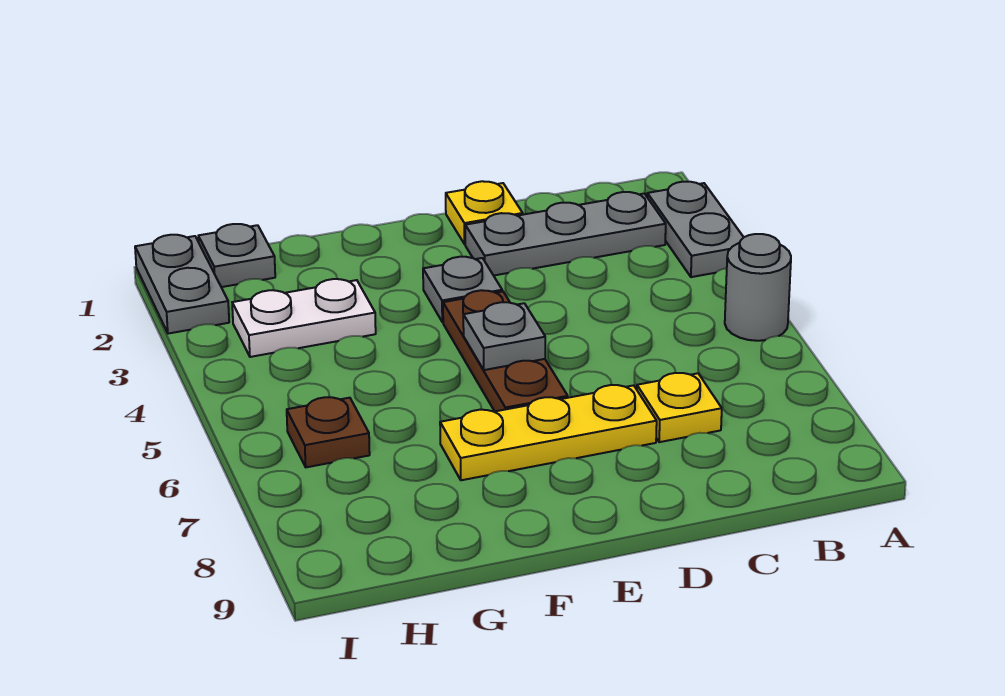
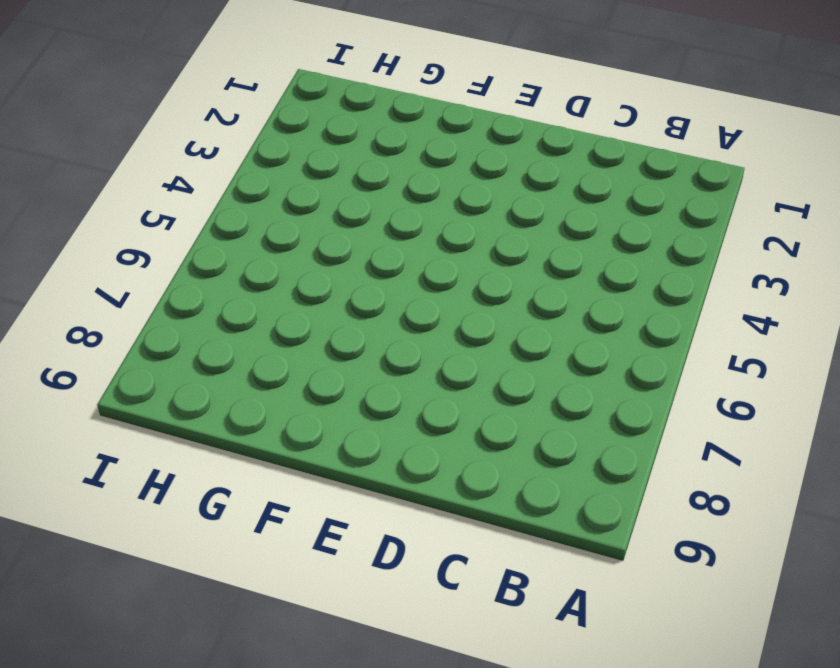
none -> grey 1x2 plate [647,182,744,277]
none -> grey 1x1 round brick [725,234,791,341]
none -> grey 1x3 plate [465,192,666,276]

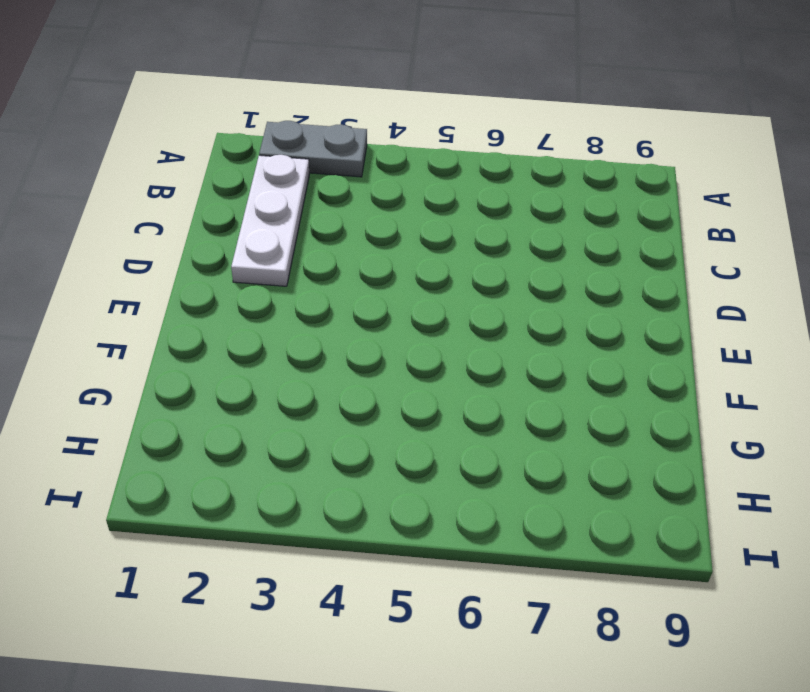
white 1x3 plate [231,155,309,286] -> grey 1x3 plate [465,192,666,276]
none -> grey 1x1 round brick [725,234,791,341]
none -> yellow 1x1 plate [637,373,722,442]
none -> yellow 1x1 plate [446,181,523,244]

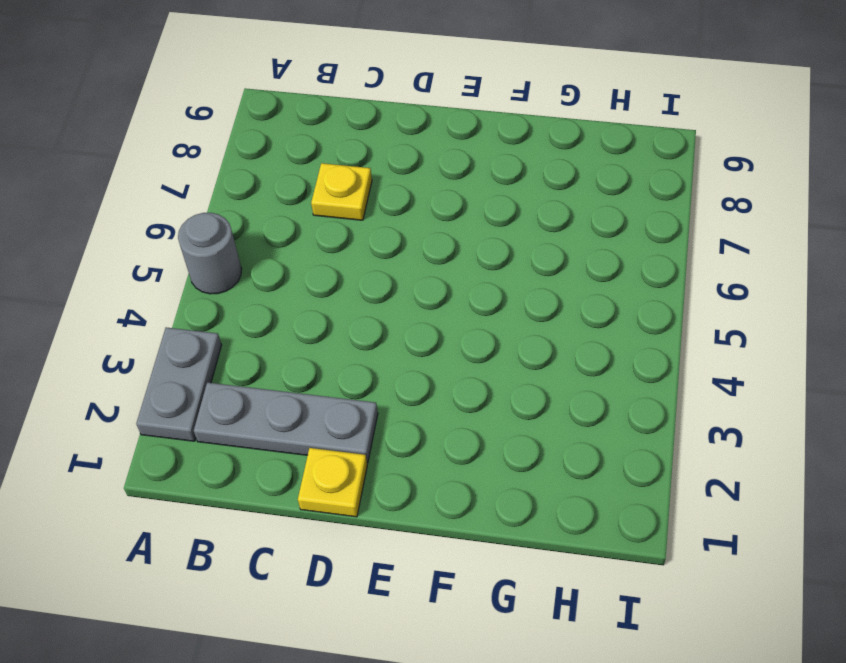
none -> yellow 1x3 plate [440,385,657,480]
none -> grey 1x1 plate [423,257,502,322]
none -> brown 1x3 plate [443,290,568,411]

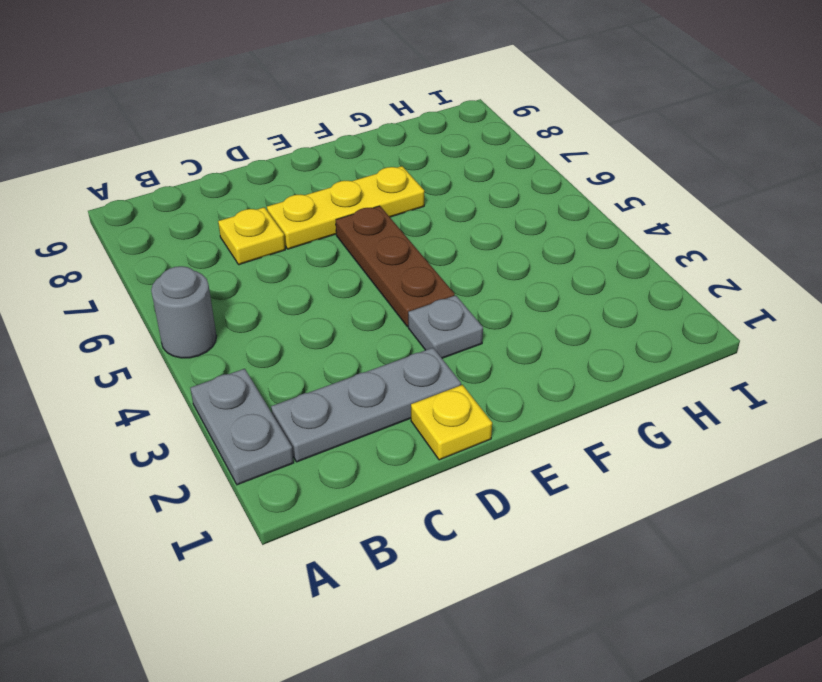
none -> white 1x2 plate [232,279,376,357]
none -> grey 1x1 plate [198,224,275,287]
none -> brown 1x1 plate [287,397,370,467]

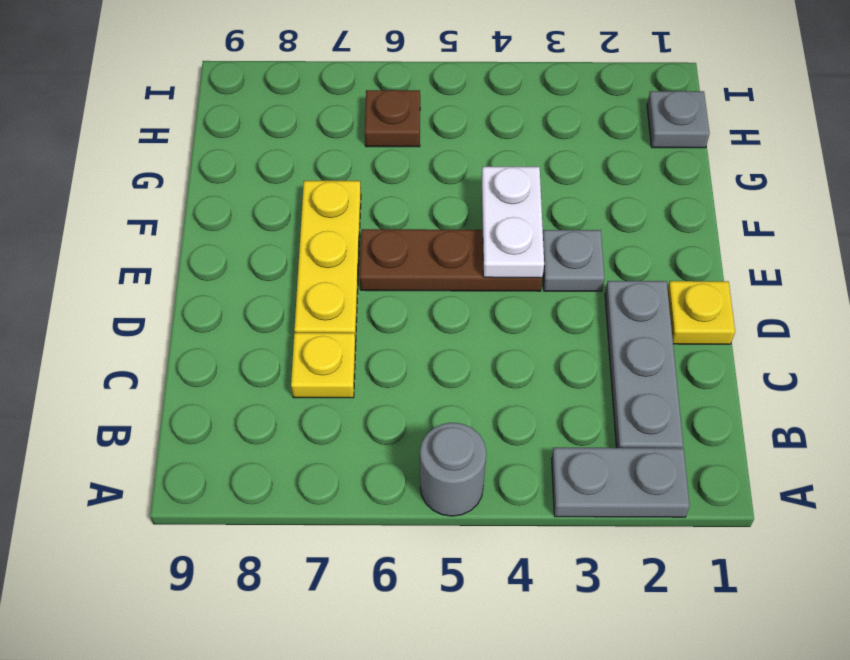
white 1x2 plate [482,167,544,278] -> white 1x2 plate moved to [232,279,376,357]
none -> grey 1x2 plate [135,235,229,334]
none -> grey 1x1 plate [463,302,545,370]

